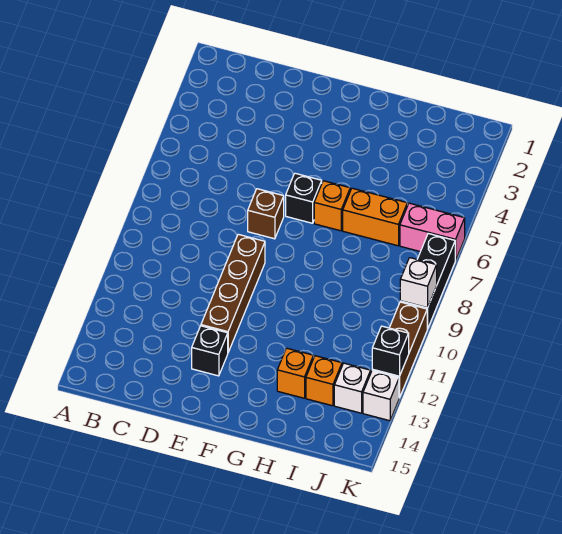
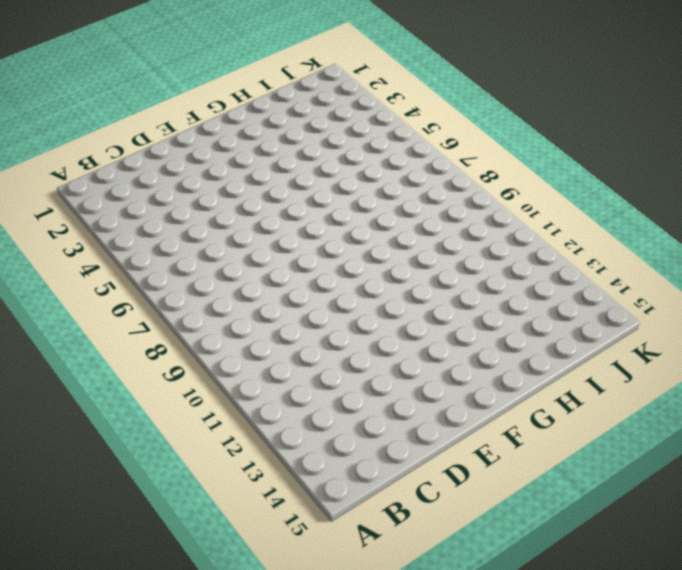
none -> brown 1x1 brick [248,189,284,239]
none -> brown 1x4 brick [201,234,265,352]
none -> black 1x1 brick [192,326,228,376]

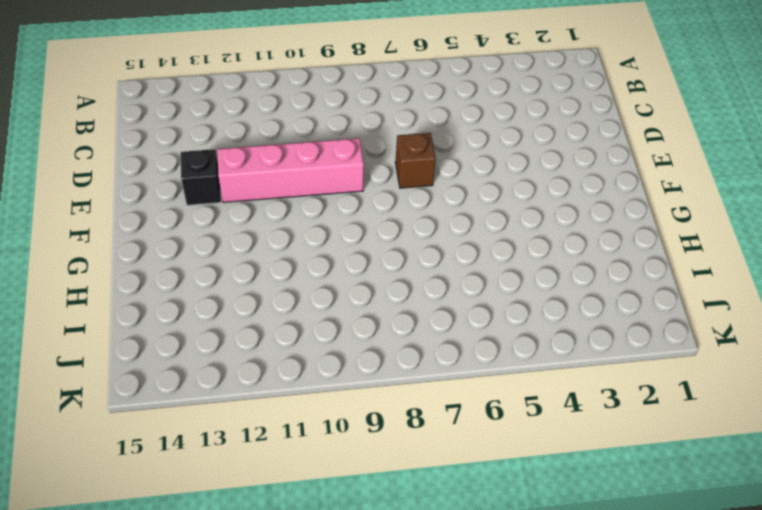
pink 1x4 brick [217,138,364,202] -> brown 1x4 brick [201,234,265,352]
none -> black 1x1 brick [286,173,322,223]
none -> orange 1x1 brick [314,181,350,231]
none -> orange 1x2 brick [343,188,407,246]

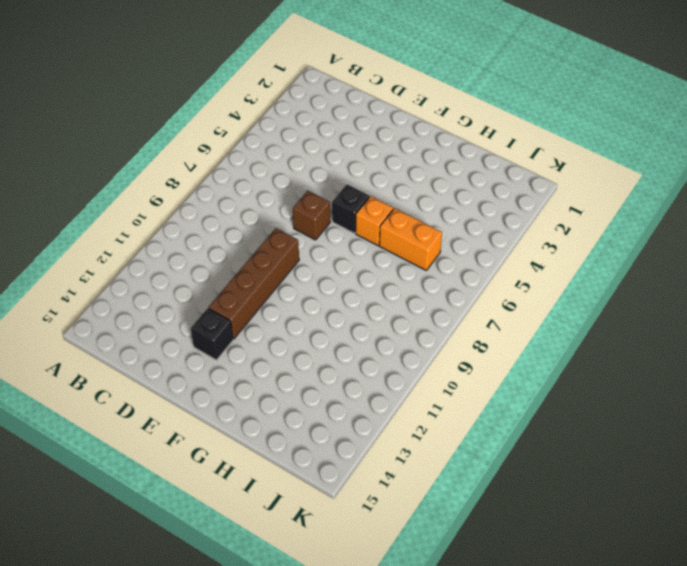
none -> orange 1x1 brick [277,348,313,398]
none -> orange 1x1 brick [306,356,342,406]
none -> pink 1x2 brick [400,203,465,260]

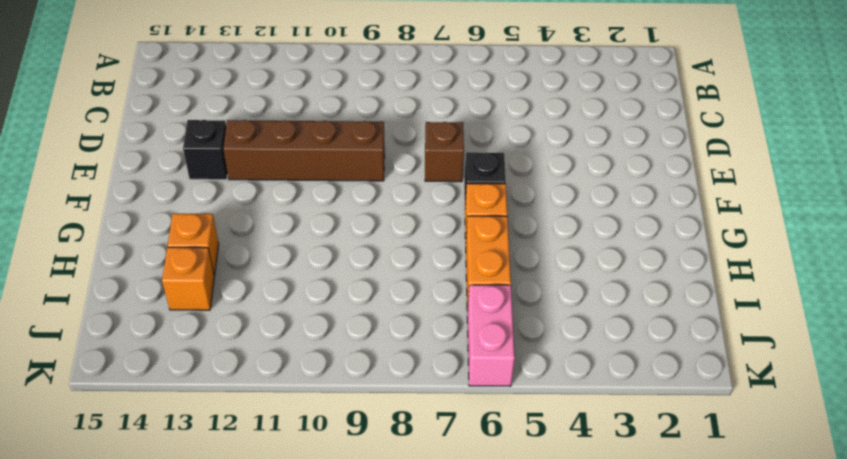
none -> white 1x1 brick [334,363,371,413]
none -> black 1x3 brick [400,234,455,329]
none -> brown 1x3 brick [372,302,427,398]

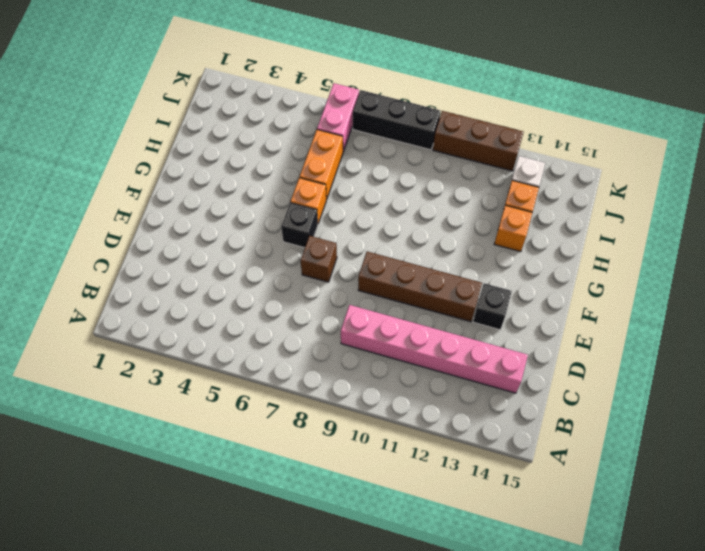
pink 1x6 brick [341,305,528,393] -> none
none -> white 1x1 brick [363,371,399,421]
none -> white 1x1 brick [400,258,437,308]
none -> black 1x1 brick [372,326,409,376]

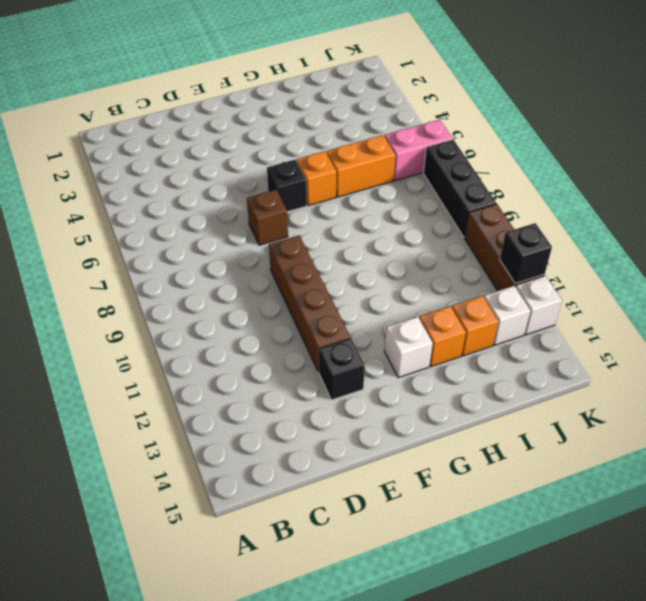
white 1x1 brick [384,317,433,378] -> white 1x1 brick moved to [400,258,437,308]

